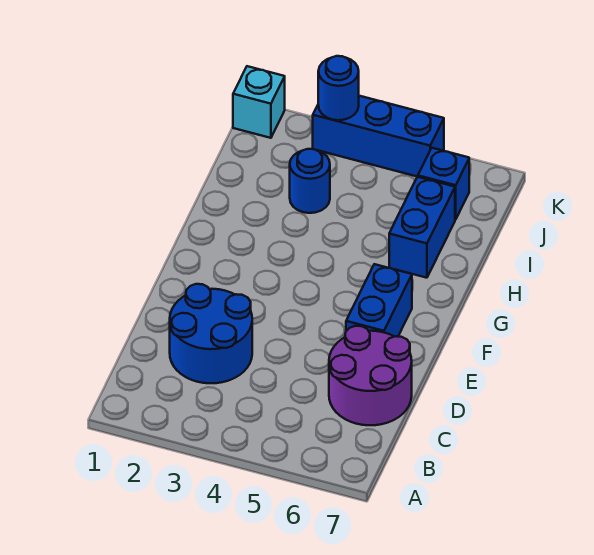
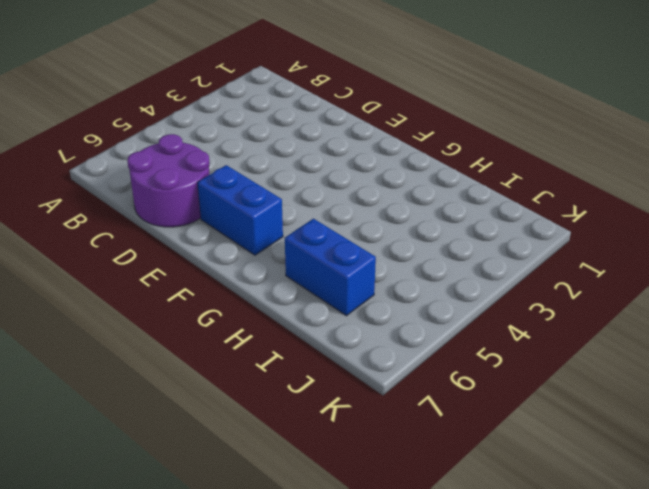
none -> blue 2x2 round brick [170,284,252,383]
none -> blue 1x1 round brick [290,149,330,213]

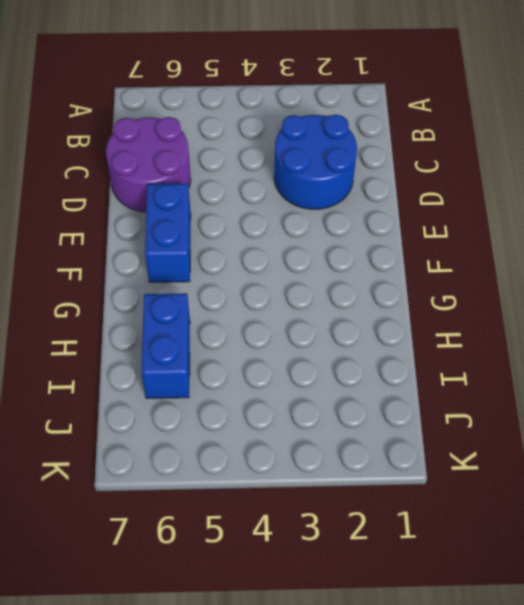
none -> blue 1x1 round brick [290,149,330,213]
none -> blue 1x1 brick [418,148,469,219]

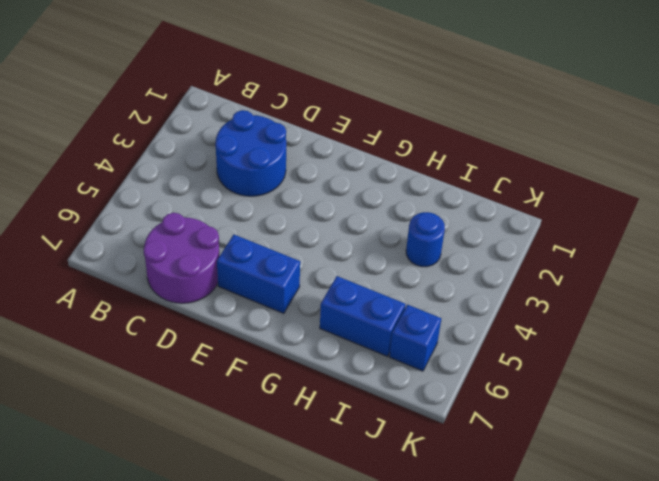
none -> cyan 1x1 brick [233,66,285,138]
none -> blue 1x3 brick [313,96,444,177]

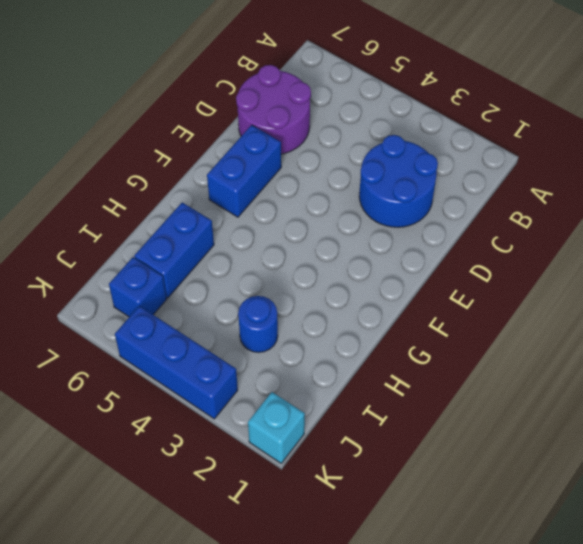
none -> blue 1x1 round brick [318,56,359,120]

